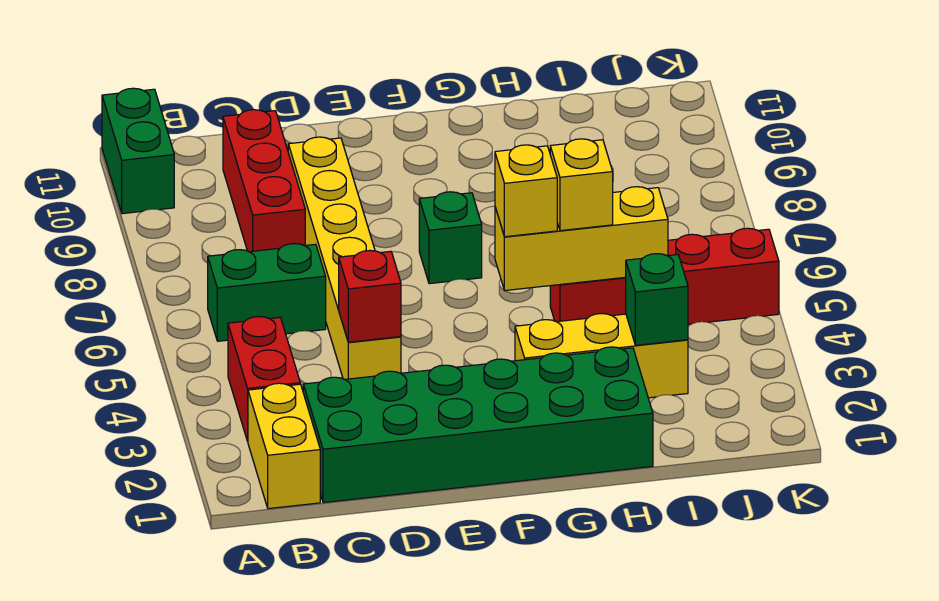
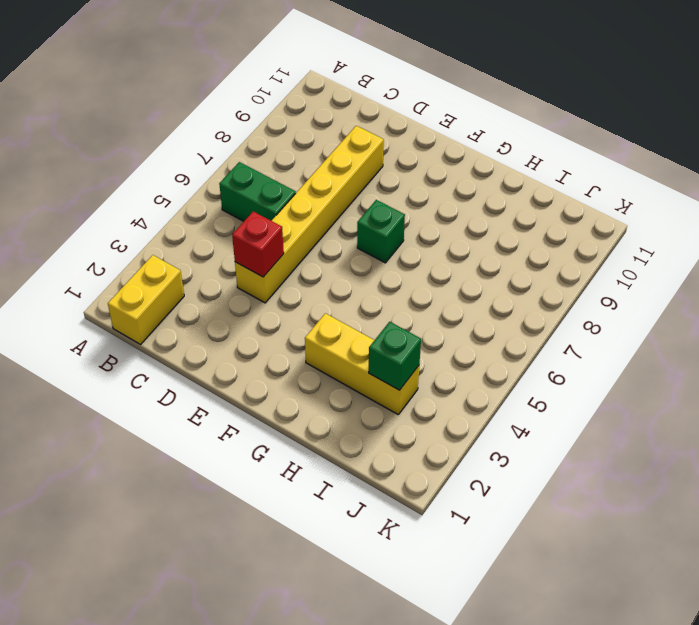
none -> green 1x2 brick [102,88,174,214]
none -> red 1x2 brick [228,317,300,441]
none -> green 2x6 brick [303,347,653,503]

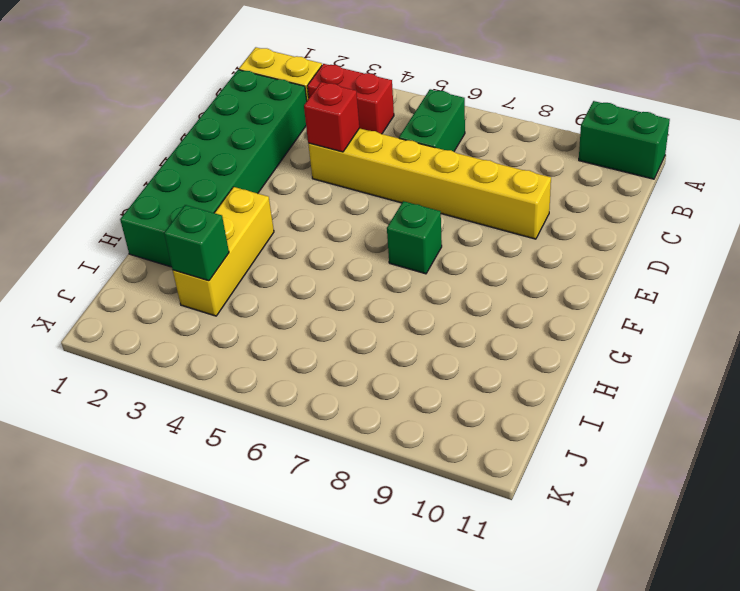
none -> red 1x3 brick [223,110,305,252]
none -> red 1x4 brick [550,228,779,324]
none -> yellow 1x3 brick [495,187,668,291]

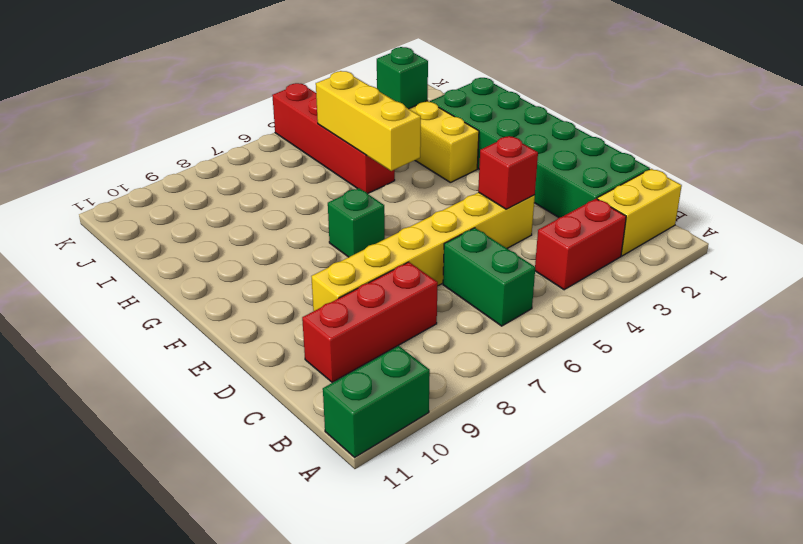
none -> yellow 1x1 brick [495,145,557,237]
none -> yellow 1x1 brick [550,139,613,231]

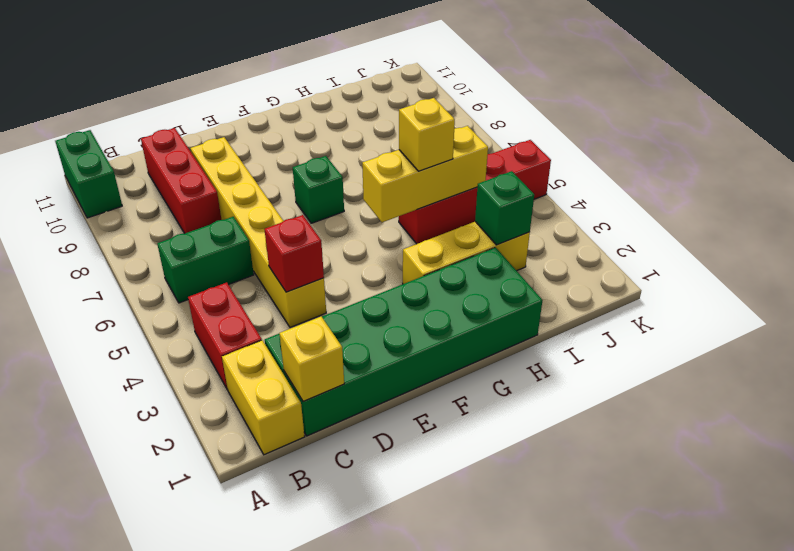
yellow 1x1 brick [279,316,344,402] -> yellow 1x1 brick moved to [495,145,557,237]

